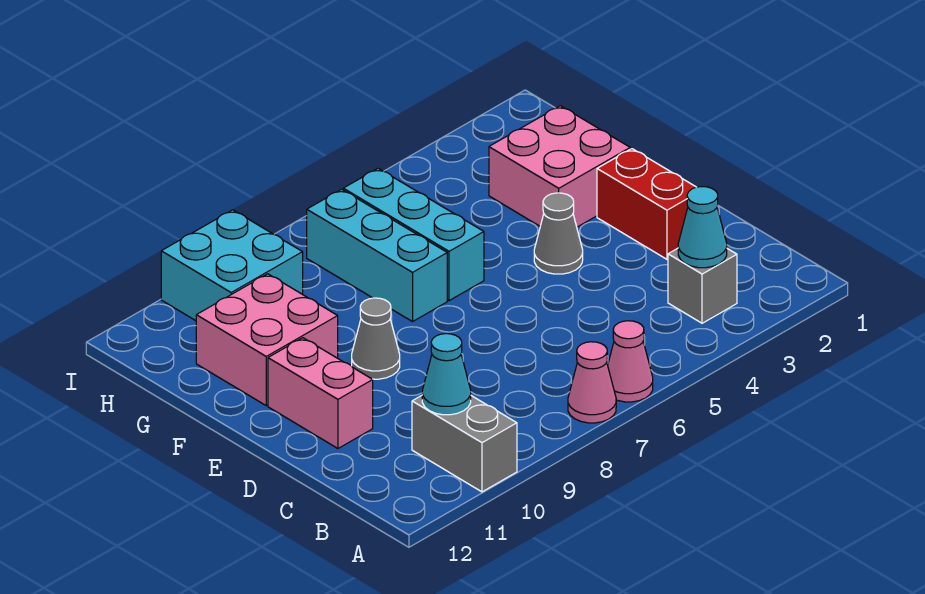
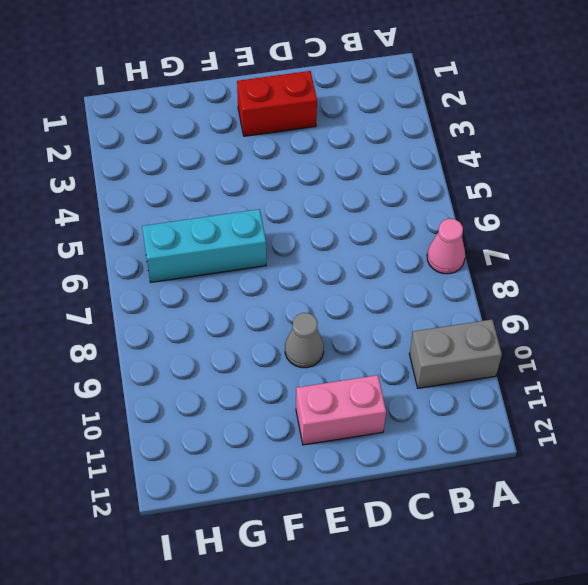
none -> pink 1x1 cone [608,321,653,402]
none -> grey 1x1 brick [668,248,737,323]
none -> grey 1x1 cone [534,193,583,274]

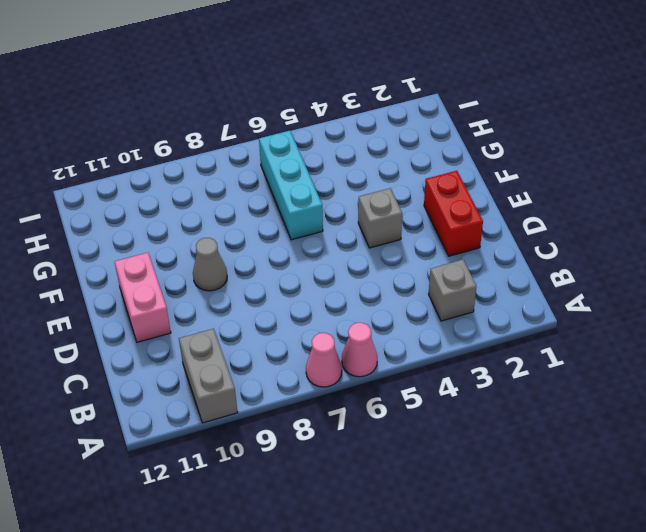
grey 1x1 brick [358,188,402,248] -> grey 1x1 cone [534,193,583,274]
none -> pink 2x2 brick [489,106,630,227]
none -> cyan 1x3 brick [307,189,447,322]
none -> pink 2x2 brick [196,274,338,406]

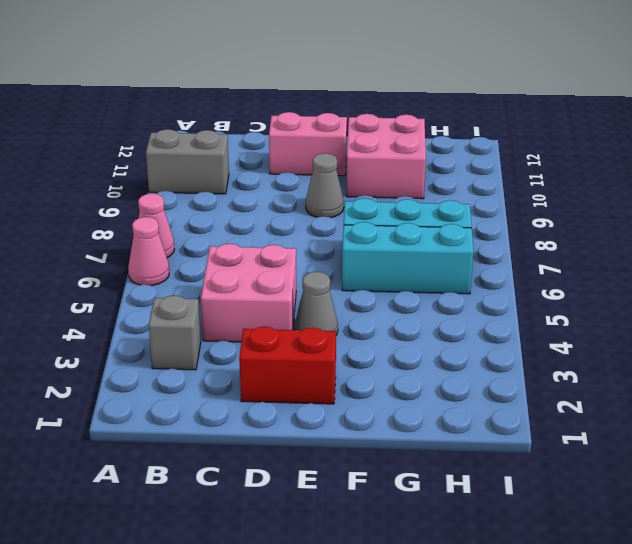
pink 2x2 brick [201,244,296,342] -> pink 2x2 brick moved to [489,106,630,227]
none -> cyan 2x2 brick [161,210,303,321]
none -> cyan 1x1 cone [678,187,727,268]
none -> cyan 1x1 cone [422,334,471,415]

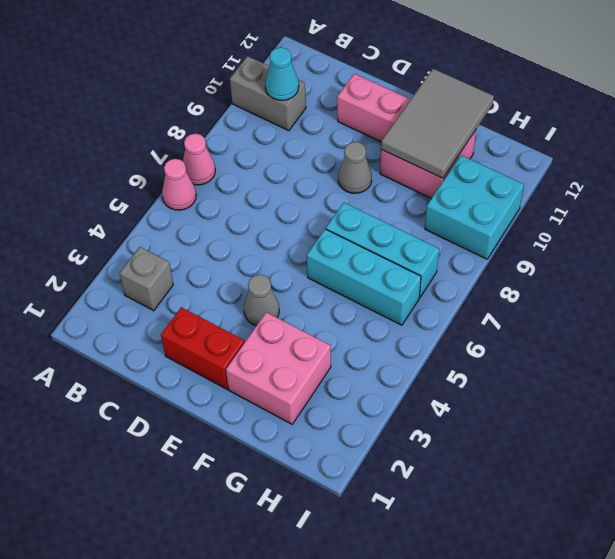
grey 2x3 tile [381,69,494,178] -> none
none -> cyan 1x1 cone [678,187,727,268]

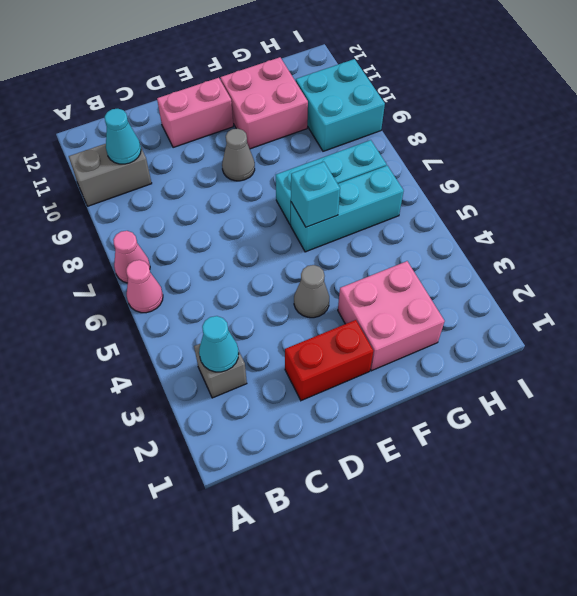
cyan 1x1 brick [291,162,340,227] -> none

